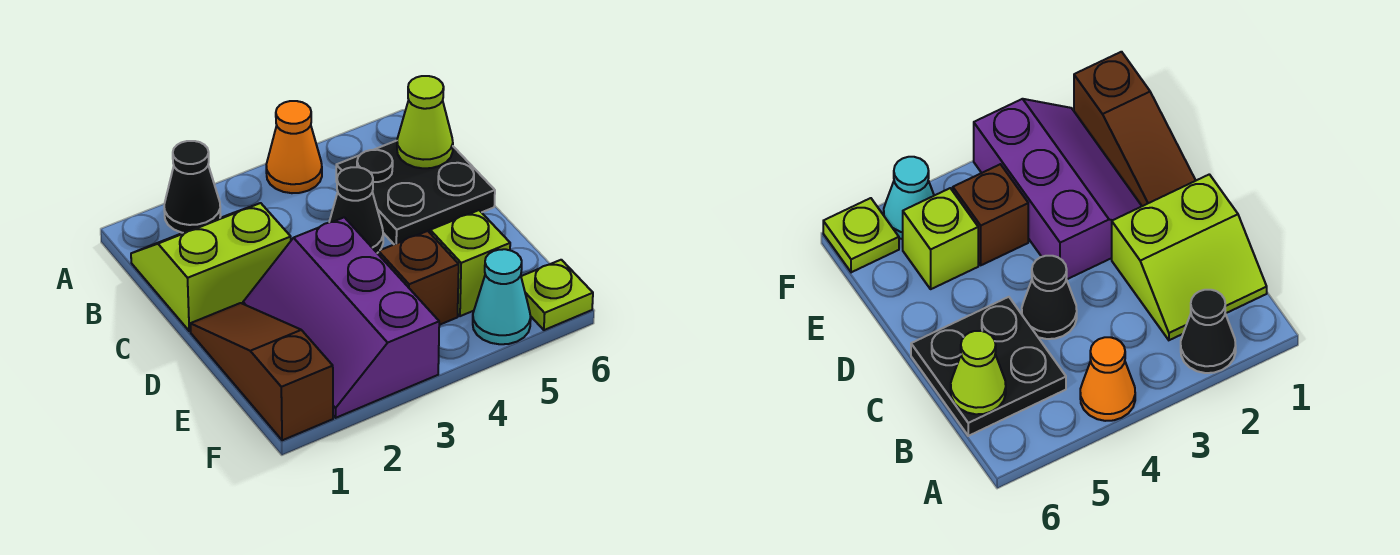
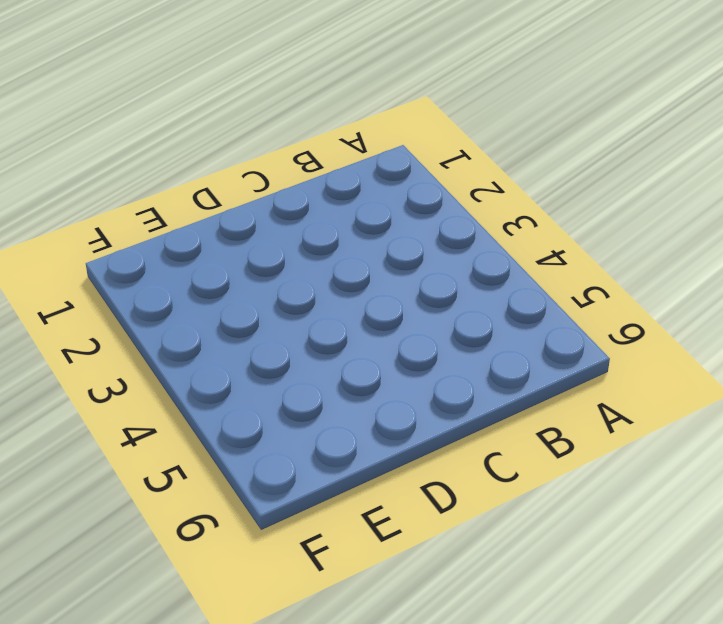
none -> black 1x1 cone [164,141,221,233]
none -> orange 1x1 cone [266,101,322,193]
none -> lime 2x2 slope [131,203,291,331]

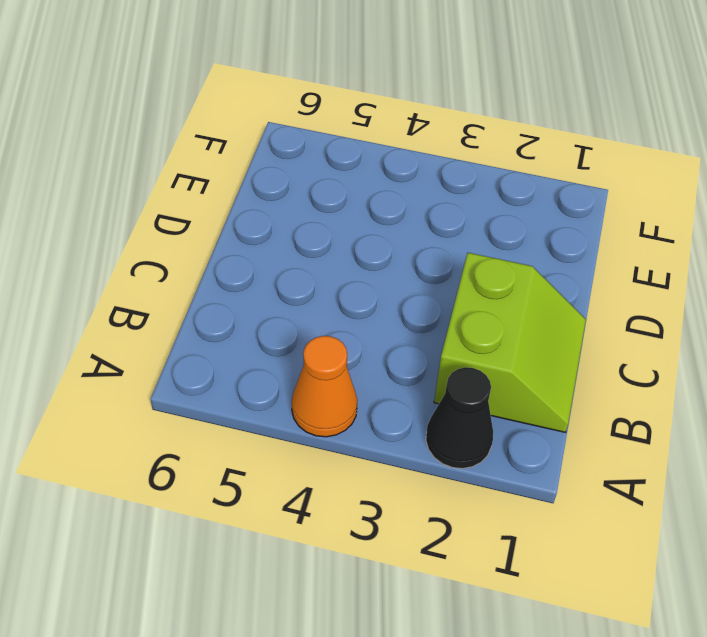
lime 2x2 slope [434,253,586,432] -> lime 2x2 slope turned to [131,203,291,331]
none -> black 2x2 plate [336,141,495,244]
none -> black 1x1 cone [329,167,383,253]
none -> brown 1x3 slope [190,303,333,440]

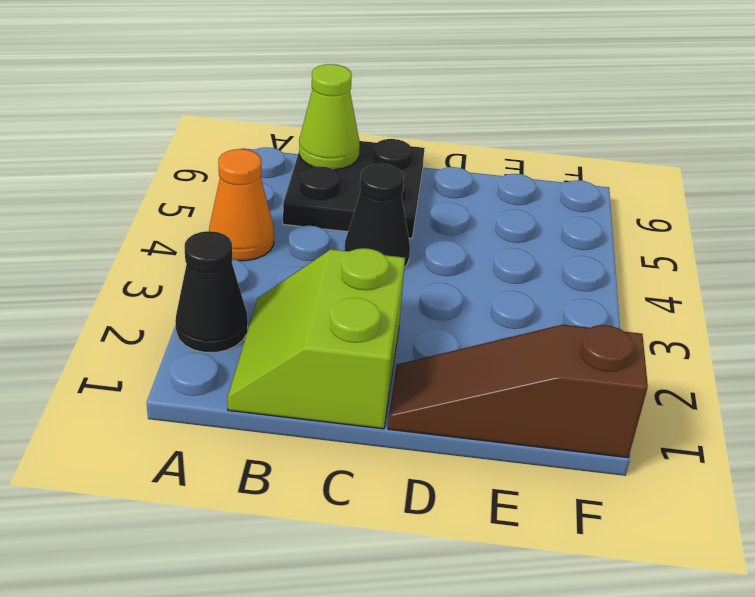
none -> purple 2x3 slope [243,217,439,418]
none -> brown 1x1 brick [378,231,459,325]
none -> lime 1x1 brick [430,210,510,316]

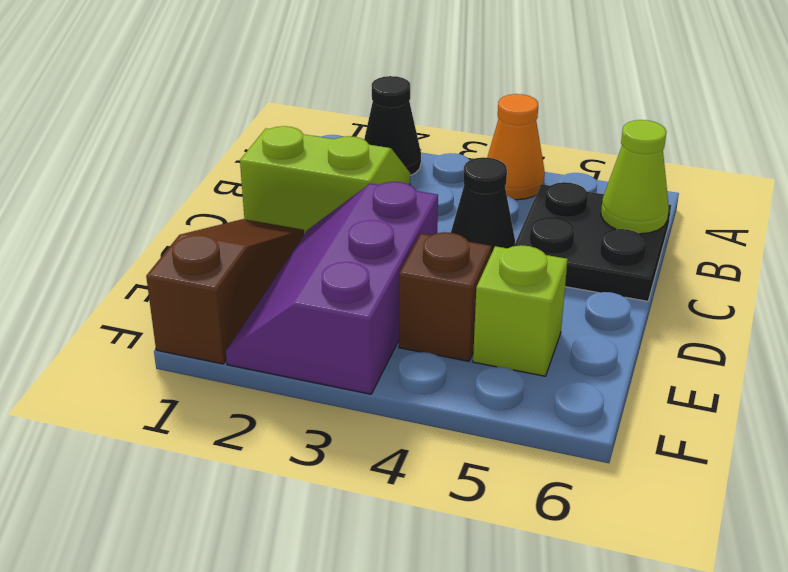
none -> cyan 1x1 cone [473,249,531,344]
none -> lime 1x1 plate [521,260,593,330]

